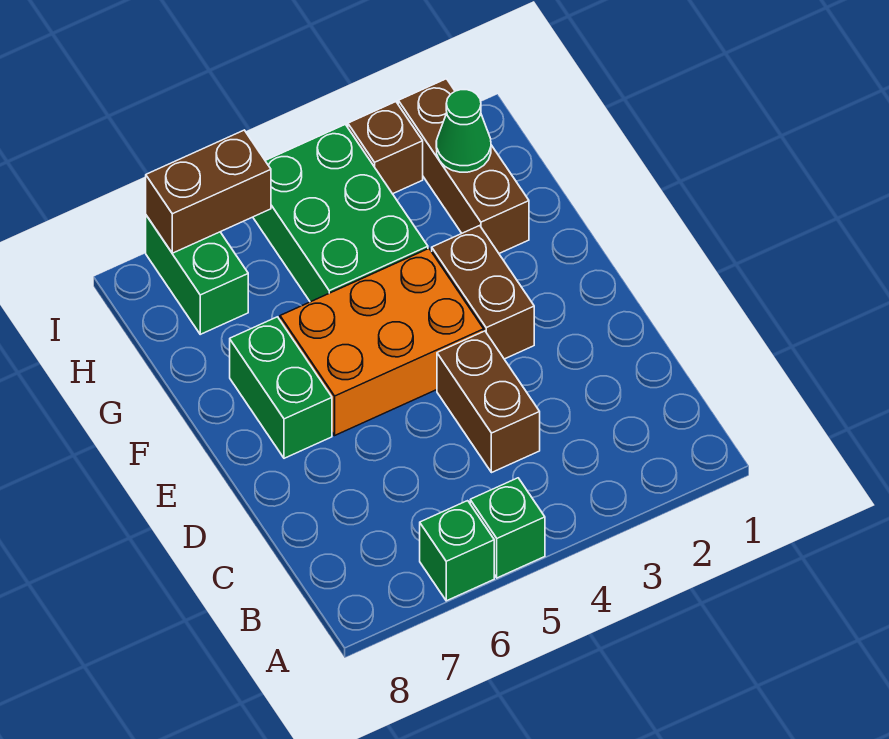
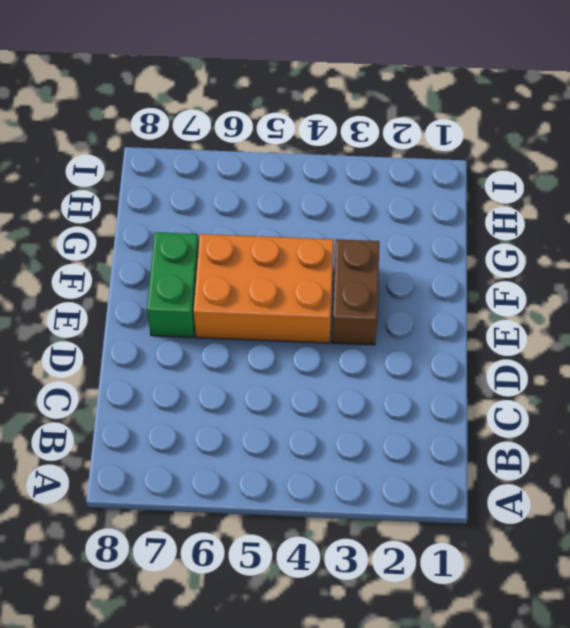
none -> green 1x1 brick [470,478,545,578]
none -> green 1x1 brick [420,501,494,601]
none -> brown 1x2 brick [437,331,540,473]

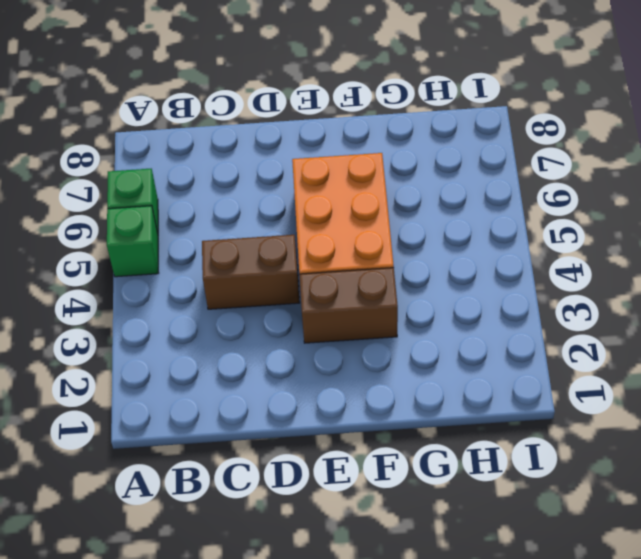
none -> green 1x2 brick [230,317,332,458]
none -> brown 1x3 brick [398,79,529,253]
none -> green 2x3 brick [253,124,428,302]

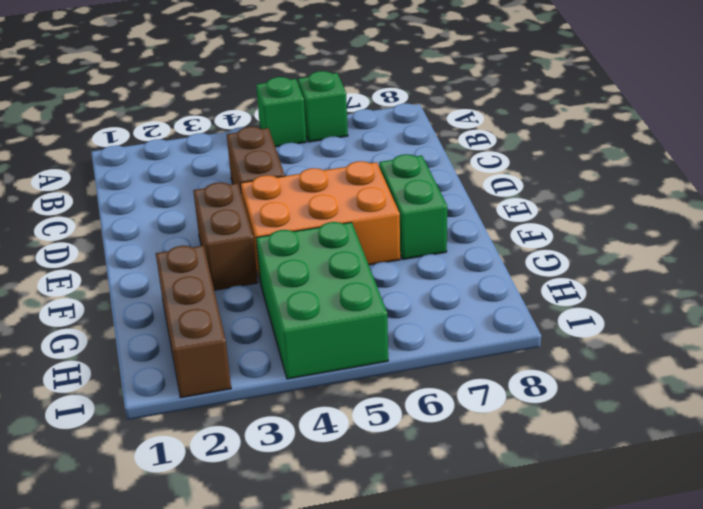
none -> green 1x2 brick [146,215,248,334]
none -> brown 1x1 brick [348,102,423,194]
none -> green 1x1 cone [436,90,491,172]

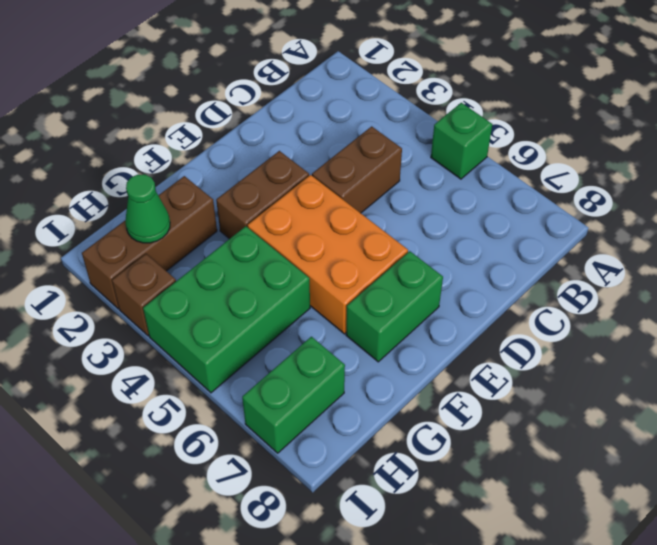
none -> green 1x1 brick [420,501,494,601]
none -> brown 1x2 brick [146,130,271,253]

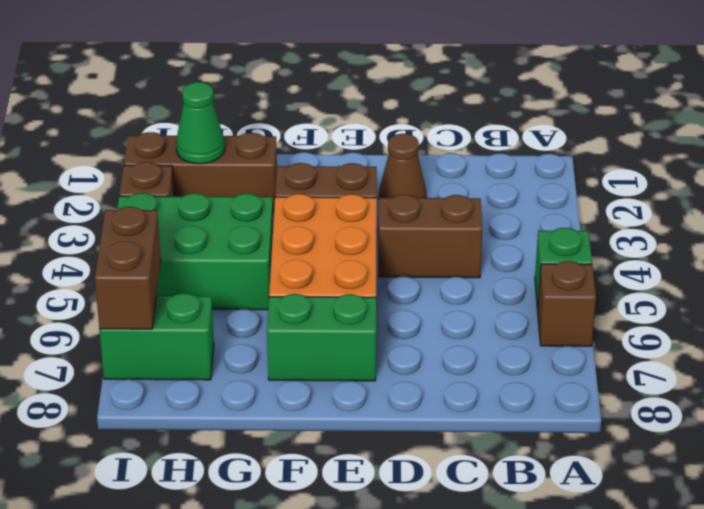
brown 1x1 brick [538,261,596,346] -> green 1x1 brick [420,501,494,601]
brown 1x1 cone [379,134,426,198] -> none

